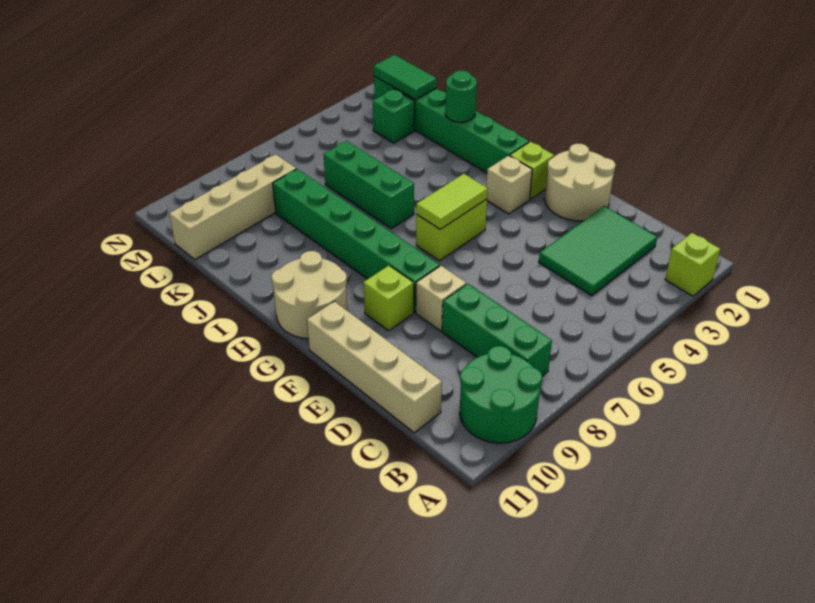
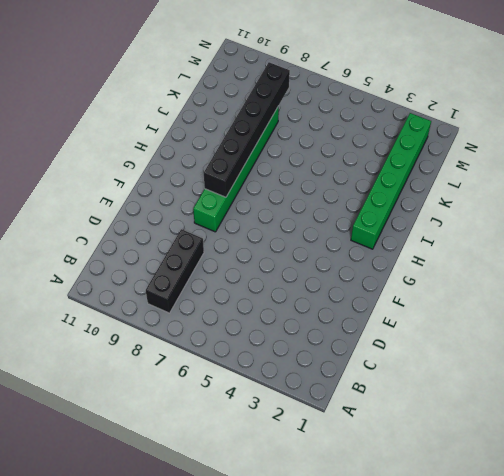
black 1x3 brick [146,229,204,313] -> green 1x3 brick [442,284,552,376]
black 1x6 brick [204,62,290,197] -> none
none -> lime 1x1 brick [665,233,720,296]
none -> green 2x2 round brick [460,346,542,443]
none -> green 2x3 tile [539,206,657,296]

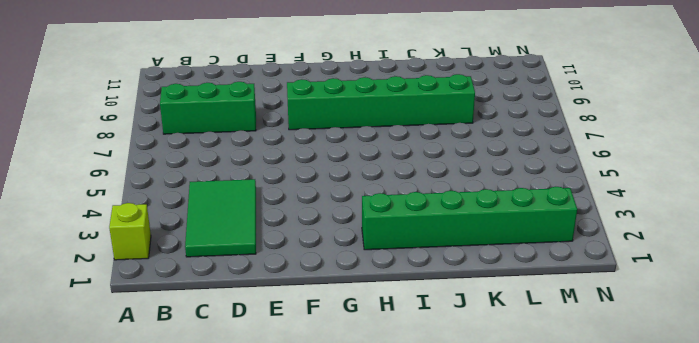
none -> green 2x2 round brick [460,346,542,443]
none -> tan 1x4 brick [307,301,442,433]
none -> tan 2x2 round brick [545,144,616,221]

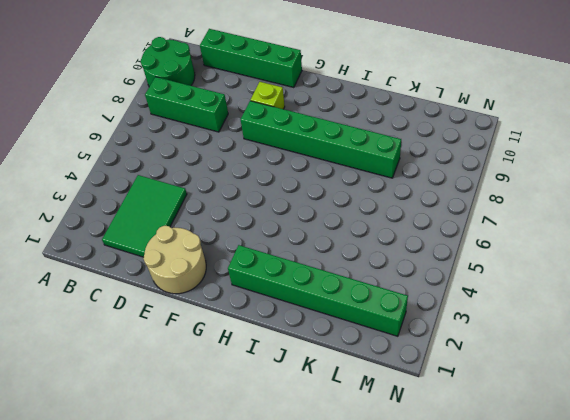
green 1x4 brick [200,29,302,88] -> tan 1x4 brick [307,301,442,433]
none -> lime 1x1 brick [665,233,720,296]
none -> tan 1x1 brick [416,266,466,331]
none -> lime 1x1 brick [510,142,554,199]

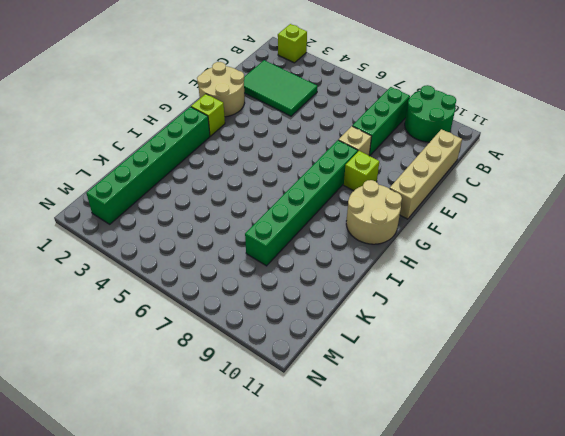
none -> tan 1x1 brick [486,155,532,214]
none -> lime 1x2 brick [416,199,487,261]
none -> green 1x3 brick [323,141,414,229]

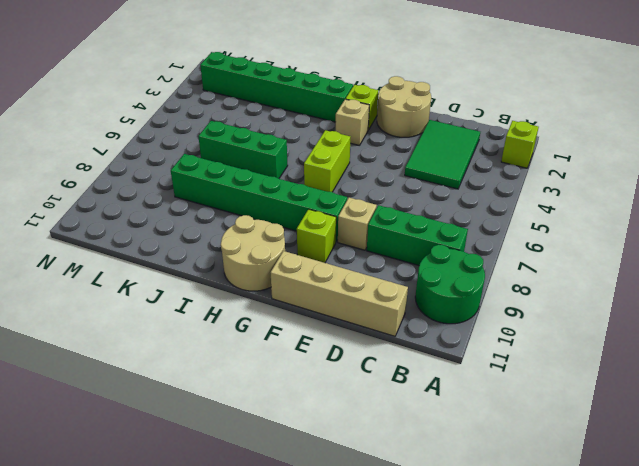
none -> green 1x1 brick [373,89,415,143]
none -> tan 1x4 brick [169,154,296,260]
none -> lime 1x2 tile [416,174,488,229]

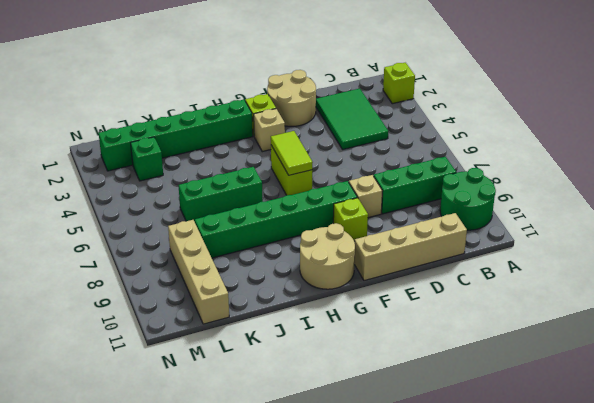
none -> green 1x1 round brick [445,71,477,122]
none -> green 1x2 tile [374,55,437,100]

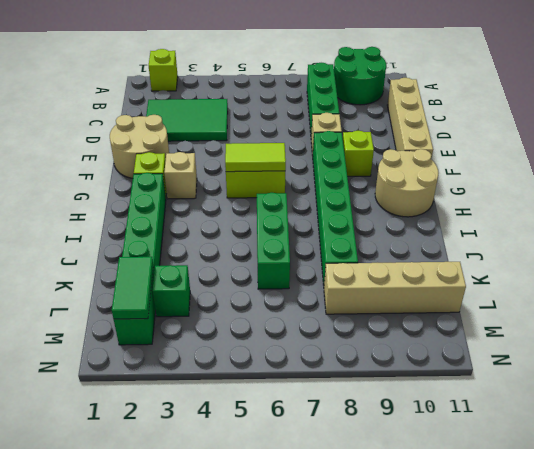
none -> green 1x1 round brick [445,71,477,122]

